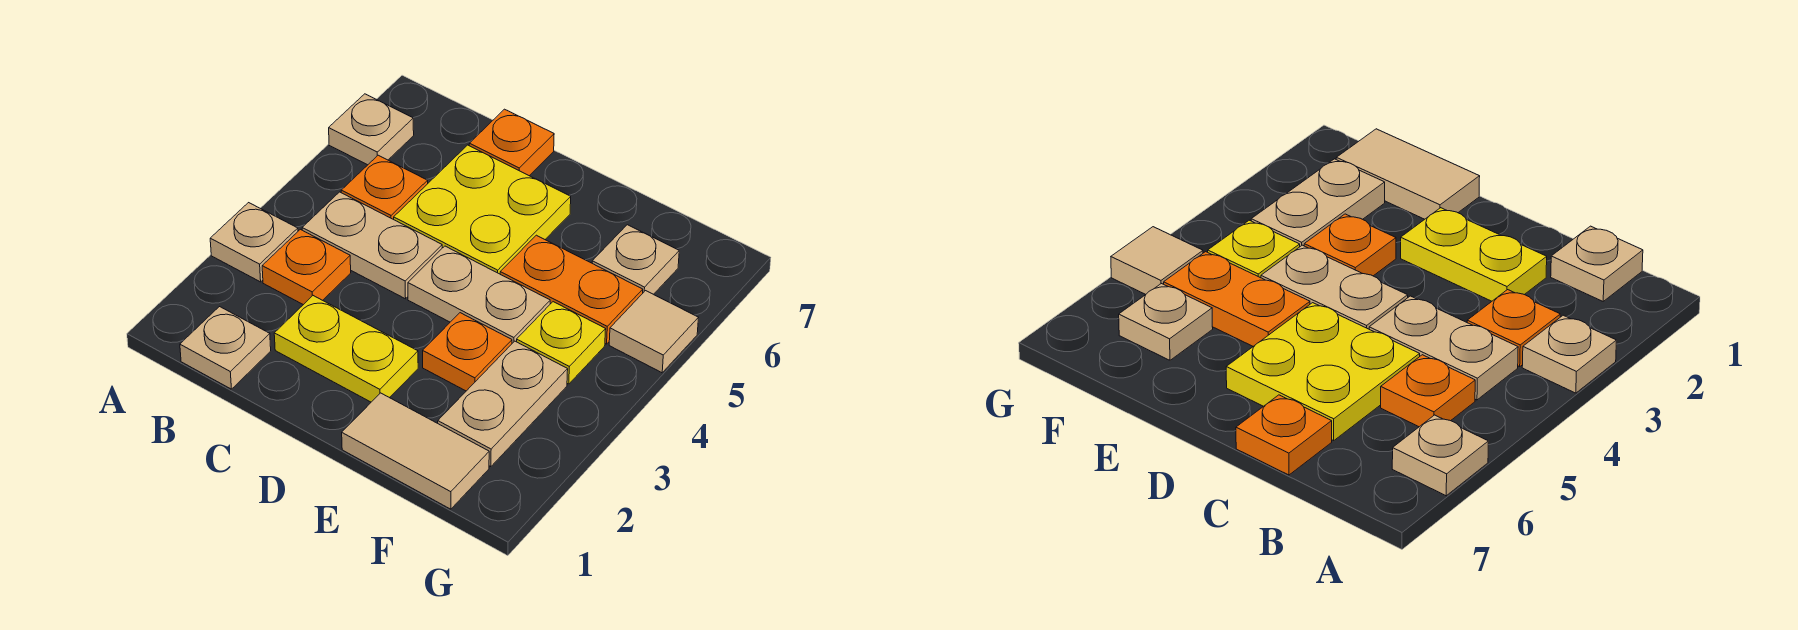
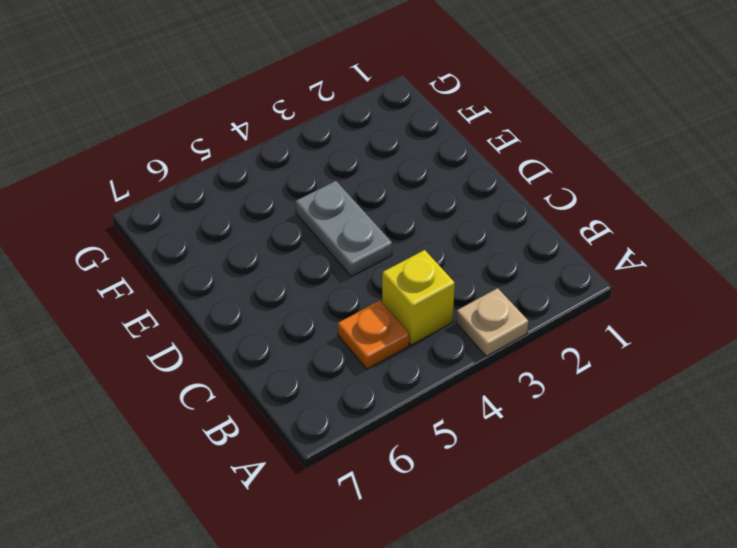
yellow 1x1 brick [382,250,455,345] -> tan 1x2 plate [302,192,442,299]
grey 1x2 plate [296,181,392,277] -> tan 1x2 plate [408,246,550,343]
none -> tan 1x1 plate [329,94,414,165]
none -> tan 1x1 plate [180,307,271,389]
none -> orange 1x1 plate [262,229,351,305]

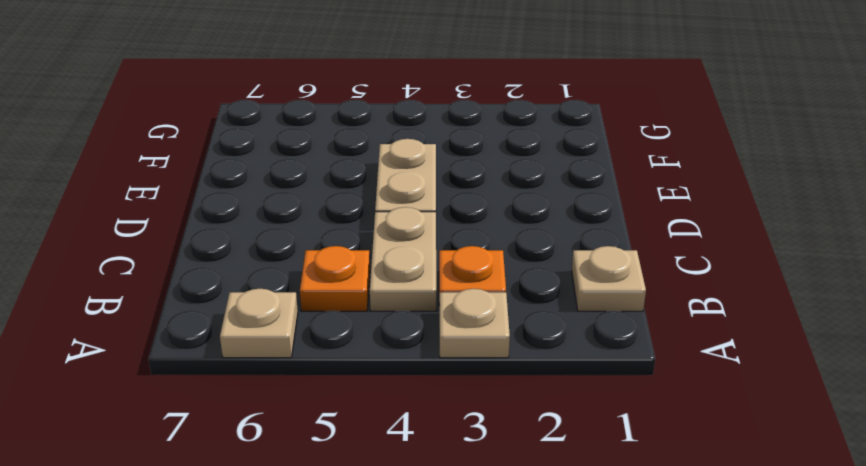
none -> yellow 1x2 plate [274,296,418,402]
none -> yellow 2x2 plate [394,145,571,274]
none -> orange 1x1 plate [469,109,554,176]

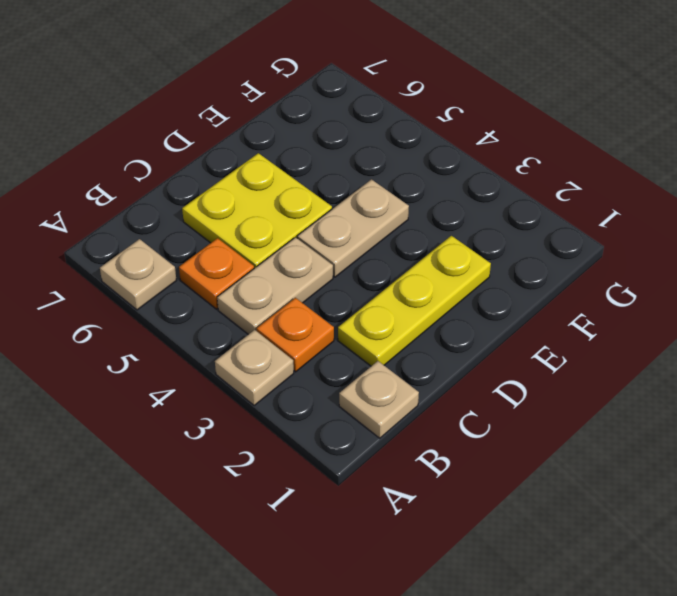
yellow 1x3 plate [338,236,491,366] -> yellow 1x2 plate [274,296,418,402]
none -> orange 1x1 plate [469,109,554,176]
none -> tan 1x2 tile [342,393,489,509]
none -> orange 1x1 plate [423,313,512,391]

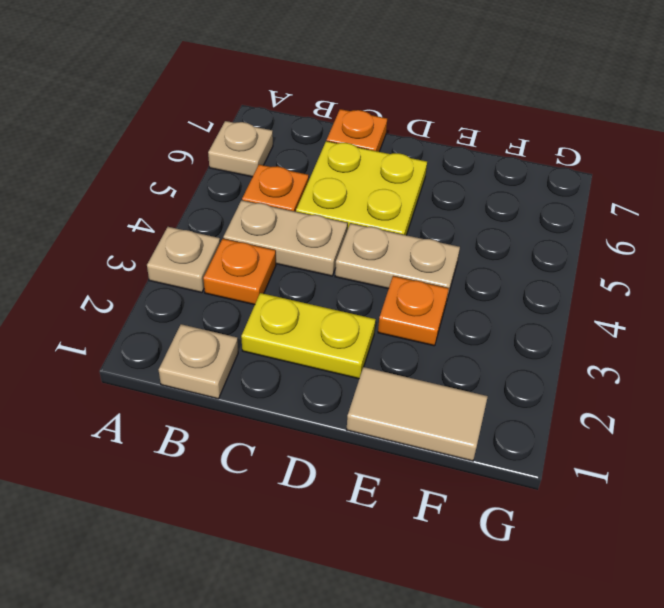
none -> orange 1x2 plate [500,235,643,344]
none -> tan 1x2 plate [438,341,568,467]
none -> yellow 1x1 plate [517,302,606,384]

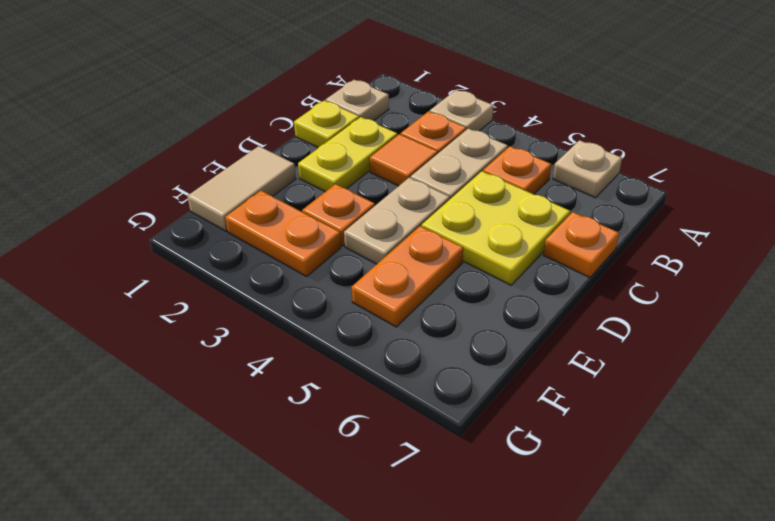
yellow 1x1 plate [294,101,359,147] -> yellow 1x1 plate moved to [517,302,606,384]
orange 1x1 tile [370,134,438,186] -> none
orange 1x2 plate [225,191,341,276] -> tan 1x2 plate [438,341,568,467]
none -> tan 1x1 plate [592,225,679,294]
none -> tan 1x1 tile [609,291,698,373]

